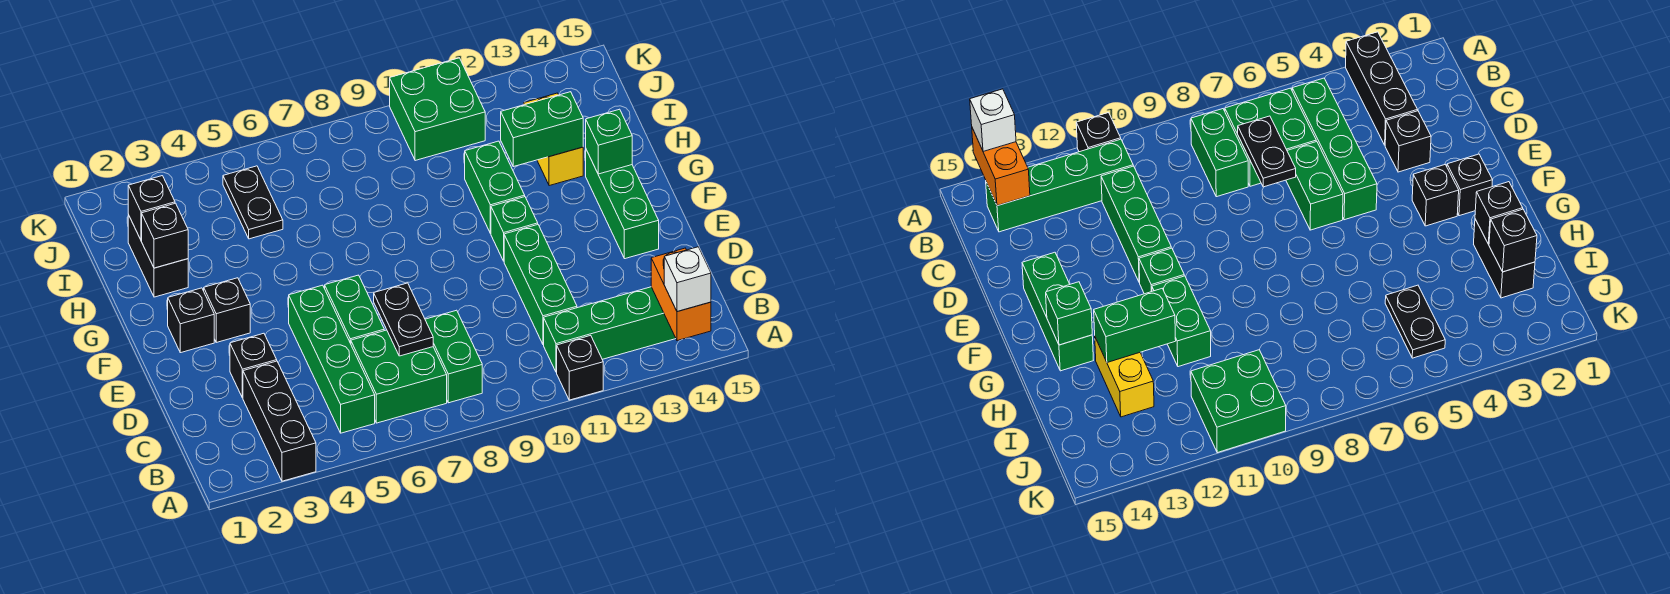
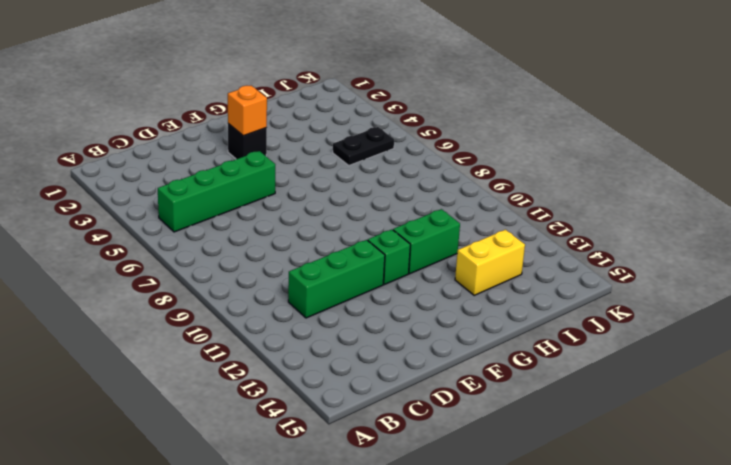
orange 1x1 brick [228,86,267,136] -> none
none -> black 1x3 brick [243,361,316,481]
none -> black 1x1 brick [557,335,603,400]
none -> green 2x2 brick [351,330,447,423]

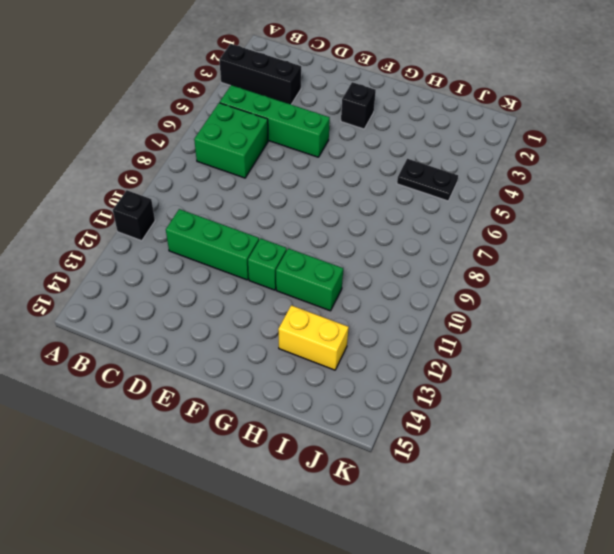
none -> green 1x2 brick [425,310,482,403]
none -> green 1x4 brick [544,287,676,372]
none -> black 1x1 brick [230,333,277,398]

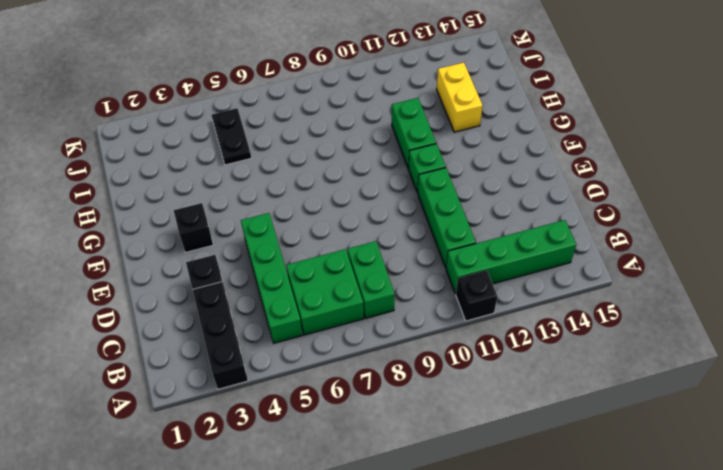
none -> green 1x2 brick [325,275,384,344]
none -> green 1x3 brick [586,150,659,259]
none -> black 1x1 brick [168,288,214,353]

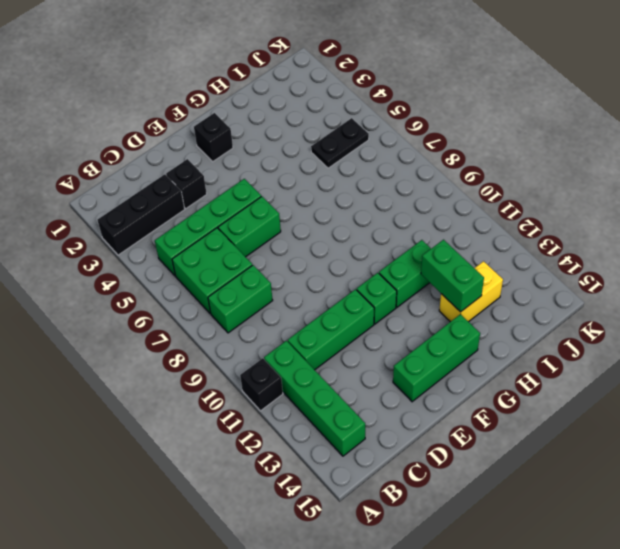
none -> black 1x1 brick [204,278,250,342]
none -> black 1x2 brick [128,215,188,297]
none -> green 2x2 brick [390,58,485,161]

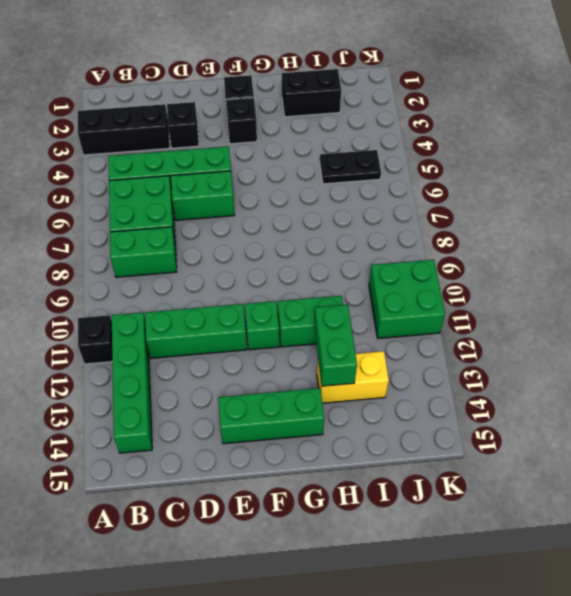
none -> orange 1x2 brick [651,248,711,341]
none -> black 1x2 plate [374,283,433,356]
none -> green 1x1 brick [586,109,632,174]

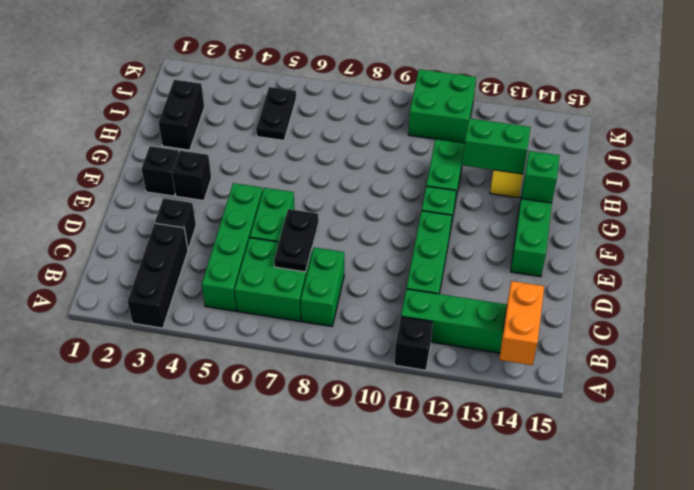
none -> black 1x1 brick [142,203,188,268]
none -> black 1x1 brick [128,176,175,240]
none -> white 1x1 brick [664,247,711,312]

